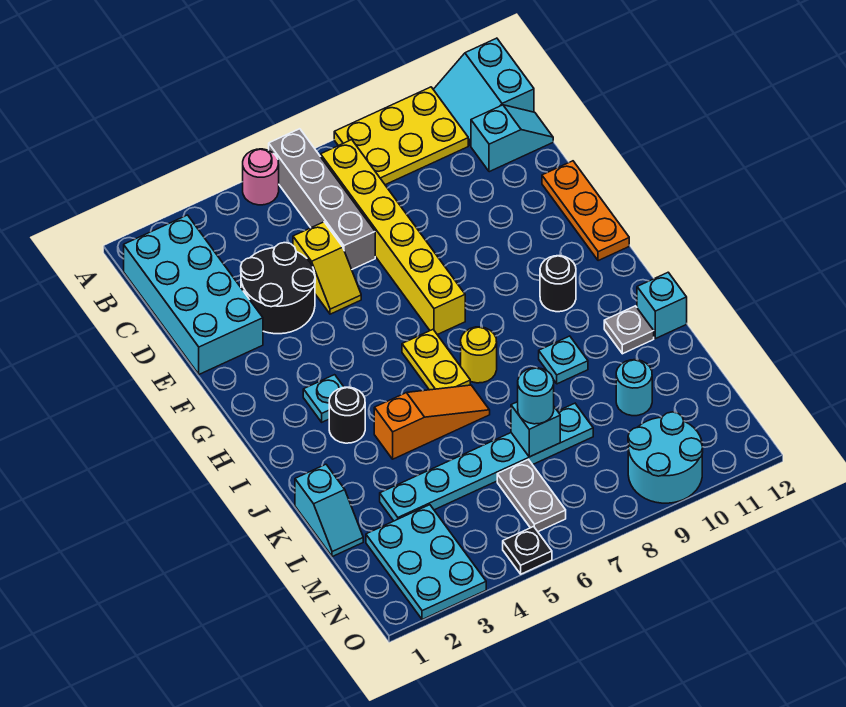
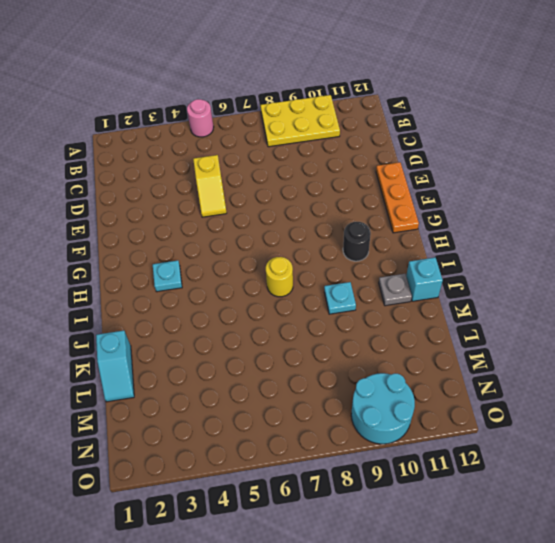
none -> grey 1x4 brick [269,129,375,269]
none -> cyan 2x2 slope [433,38,534,146]
none -> cyan 2x4 brick [124,215,263,374]

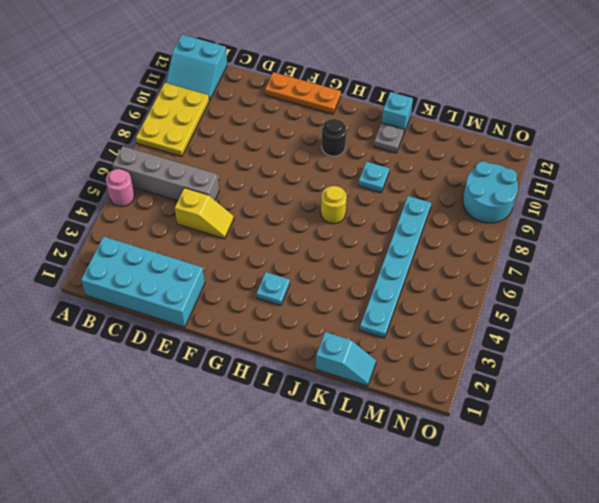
none -> yellow 1x6 brick [321,140,465,335]
none -> cyan 1x2 slope [471,105,553,172]
none -> black 2x2 round brick [241,243,315,334]

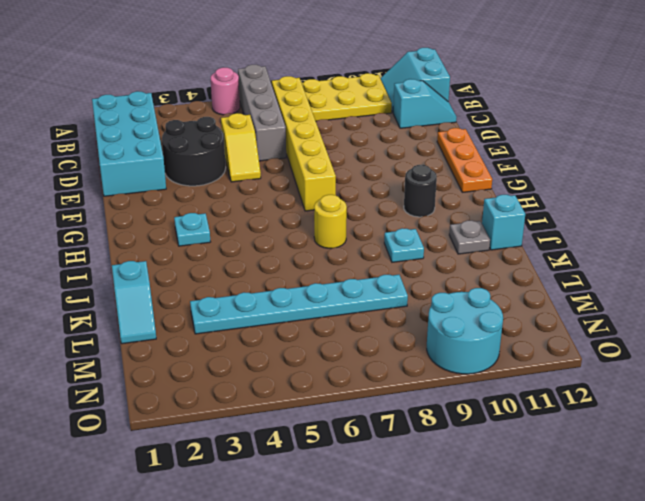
none -> yellow 1x2 plate [402,330,470,390]
none -> black 1x1 round brick [329,387,365,443]
none -> orange 1x3 slope [374,385,490,459]

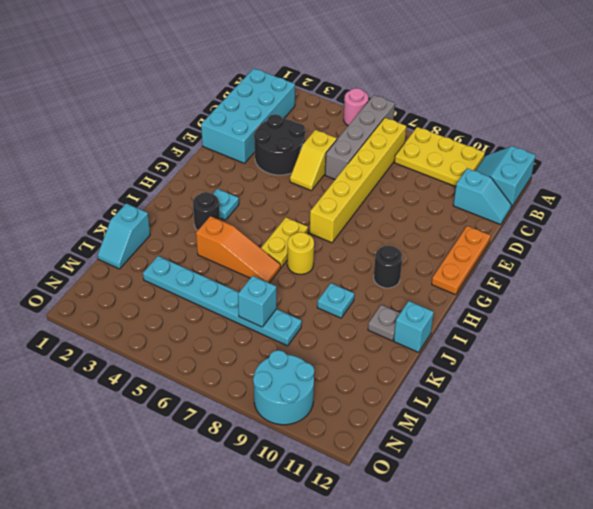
none -> cyan 1x1 round brick [616,360,652,416]
none -> cyan 2x3 plate [366,505,486,620]
none -> grey 1x2 plate [497,459,566,532]

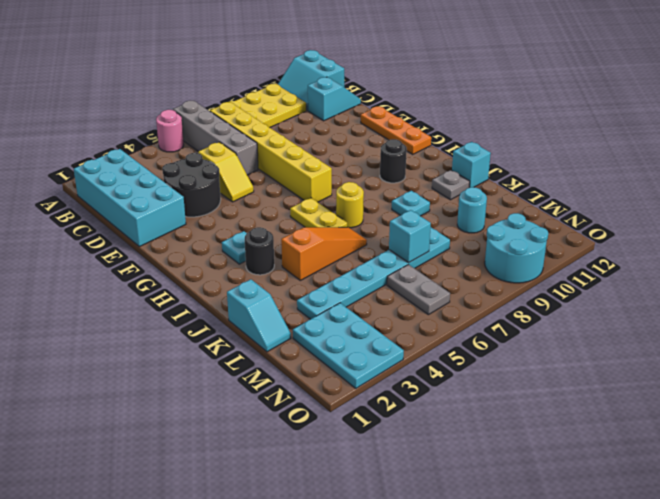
none -> black 1x1 plate [503,527,552,574]
none -> cyan 1x1 round brick [518,368,554,424]

